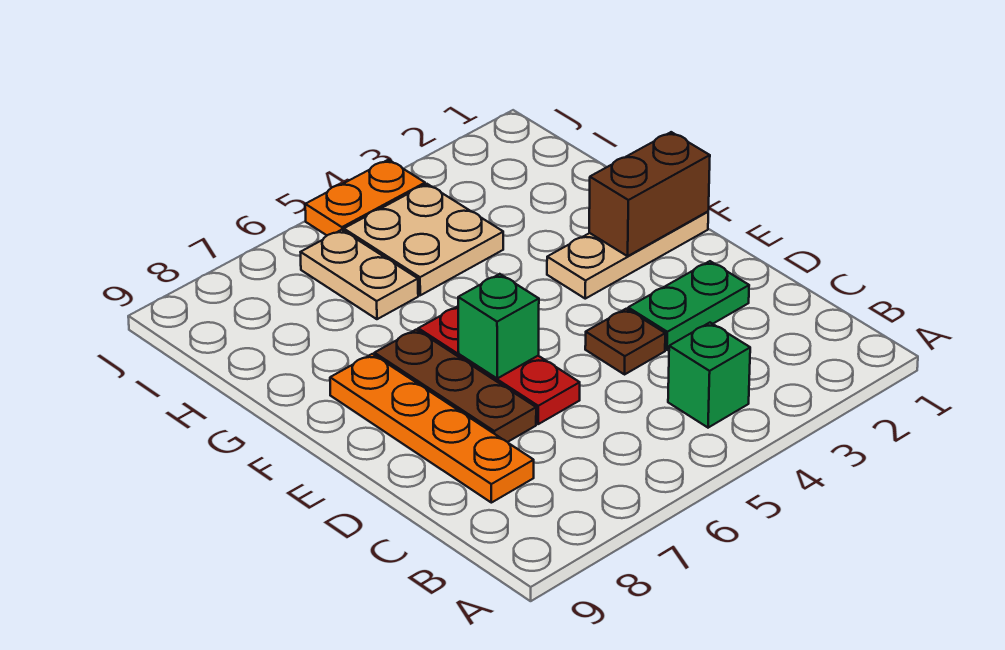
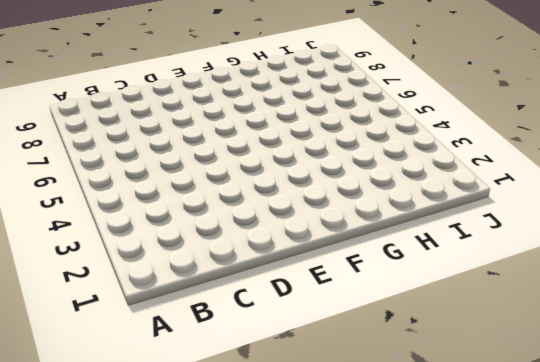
none -> green 1x1 brick [668,323,750,428]
none -> orange 1x4 plate [330,354,534,503]
none -> green 1x2 plate [628,261,749,350]

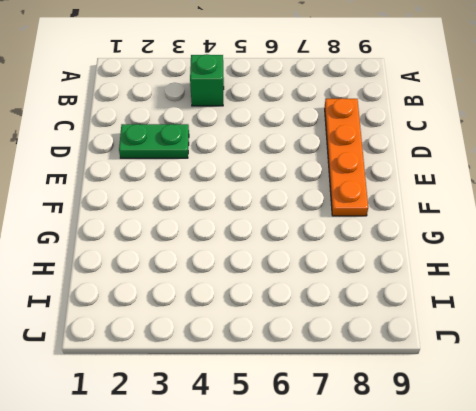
none -> brown 1x1 plate [585,309,665,374]
none -> red 1x3 plate [418,306,580,424]
none -> brown 1x3 plate [374,330,536,442]

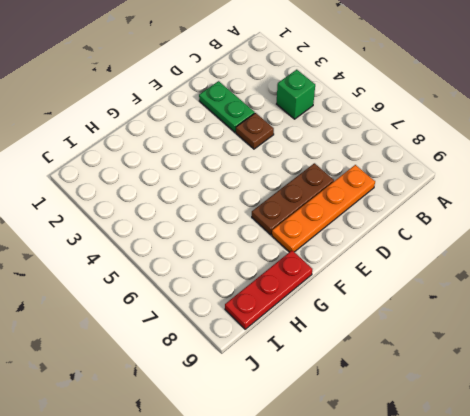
red 1x3 plate [225,250,312,329] -> red 1x3 plate moved to [418,306,580,424]
none -> tan 1x3 plate [547,212,708,299]
none -> tan 2x2 plate [344,184,503,295]
none -> tan 1x2 plate [301,230,418,319]

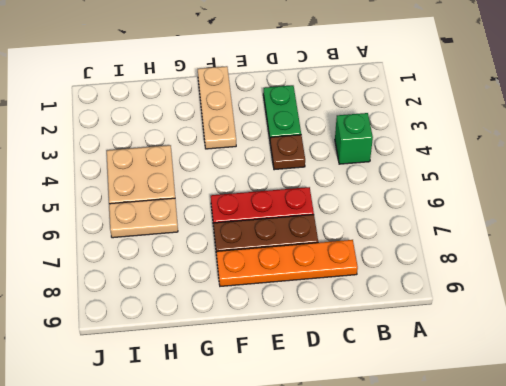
none -> orange 1x2 plate [305,160,425,235]
none -> green 1x1 brick [458,274,539,378]
none -> brown 1x2 brick [589,132,710,256]

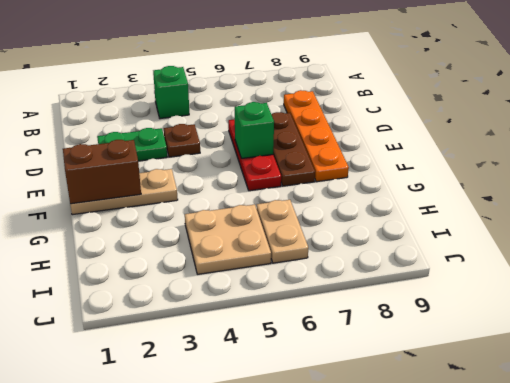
none -> orange 1x2 plate [305,160,425,235]

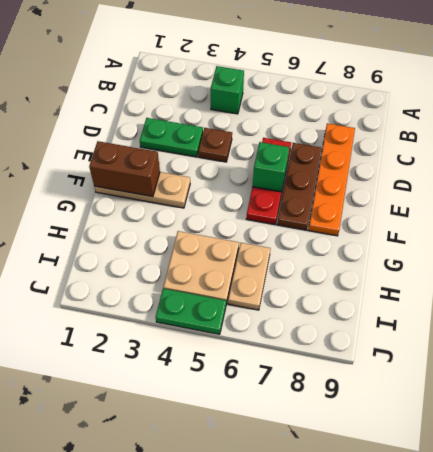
green 1x2 plate [156,289,226,334] -> orange 1x2 plate [305,160,425,235]

